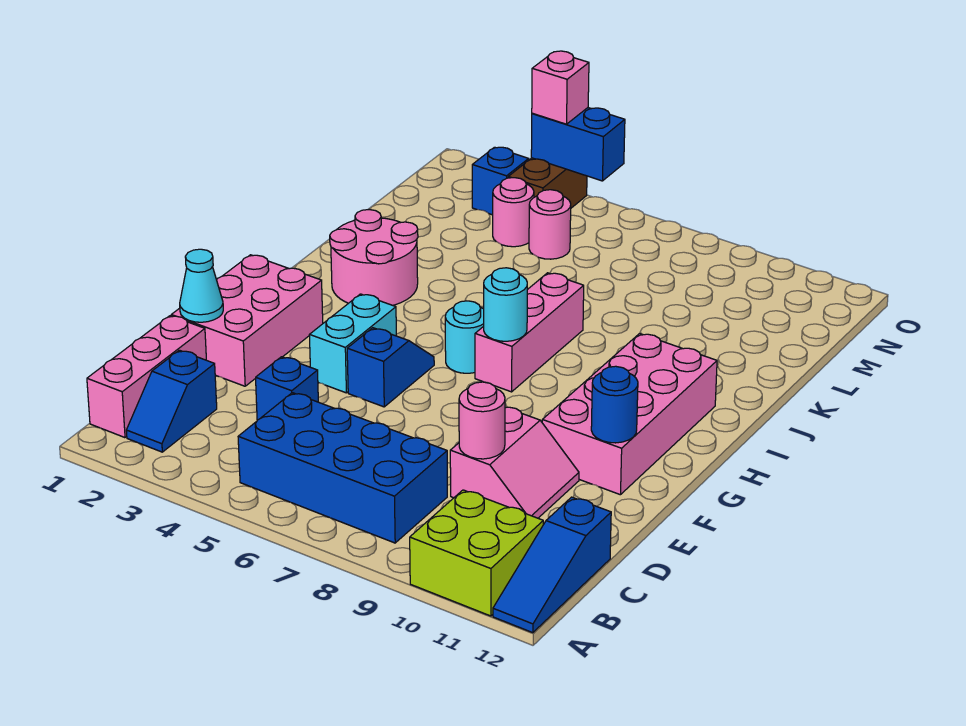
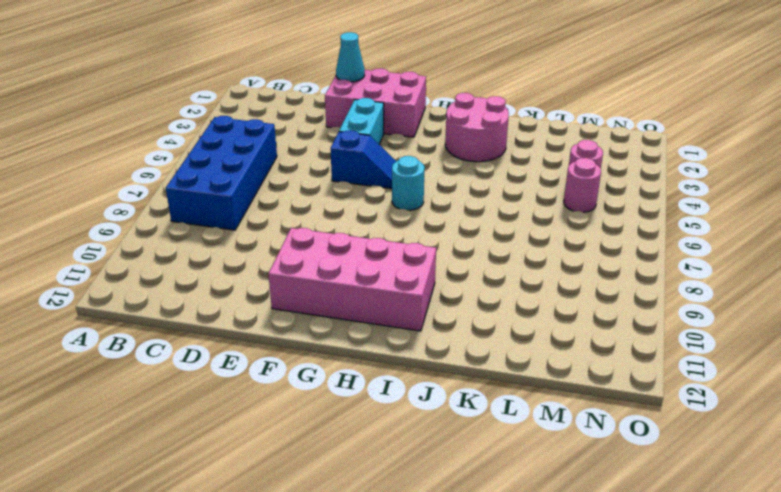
cyan 1x2 brick [339,98,384,144] -> cyan 1x2 brick turned to [309,294,396,393]
none -> lime 2x2 brick [410,490,543,616]
none -> blue 1x3 slope [493,497,611,633]
none -> pink 1x3 brick [87,316,206,438]

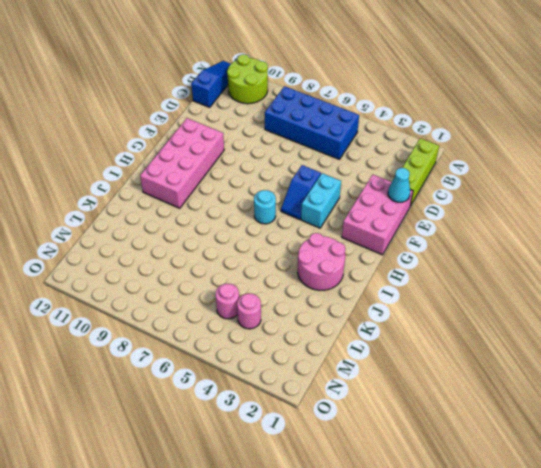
lime 2x2 round brick [227,54,268,104] -> lime 2x2 brick [410,490,543,616]
lime 1x3 brick [402,138,439,206] -> pink 1x3 brick [87,316,206,438]
none -> blue 1x2 slope [126,350,217,452]
none -> blue 1x1 brick [256,357,318,420]
none -> pink 2x2 slope [450,407,579,518]

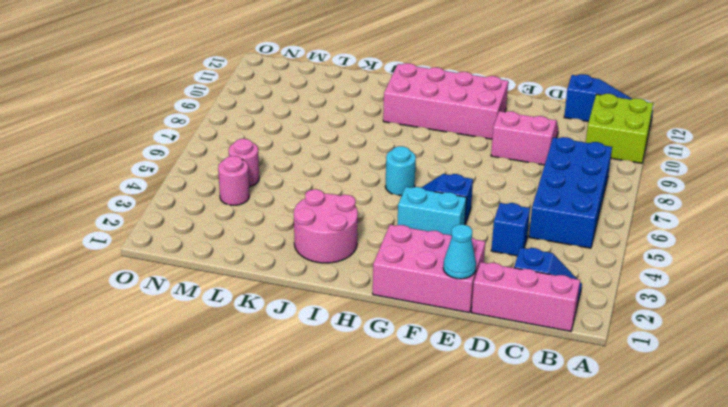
none -> pink 1x3 brick [475,273,584,392]
none -> blue 1x1 brick [472,147,529,215]
none -> brown 1x2 brick [508,158,587,208]

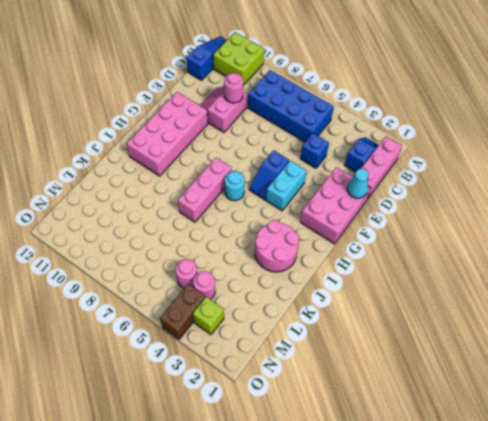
lime 1x1 brick [193,297,224,334] -> blue 1x1 brick [472,147,529,215]
none -> blue 1x1 round brick [591,366,638,443]
none -> cyan 1x1 round brick [484,268,527,341]
none -> blue 1x2 brick [531,108,625,181]

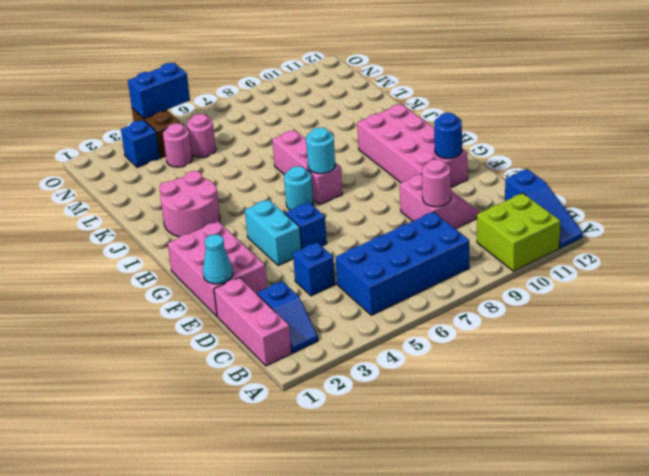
none -> pink 1x1 brick [532,51,589,124]

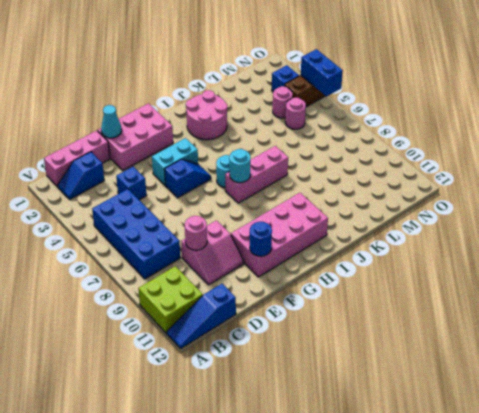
none -> pink 1x1 brick [532,51,589,124]

